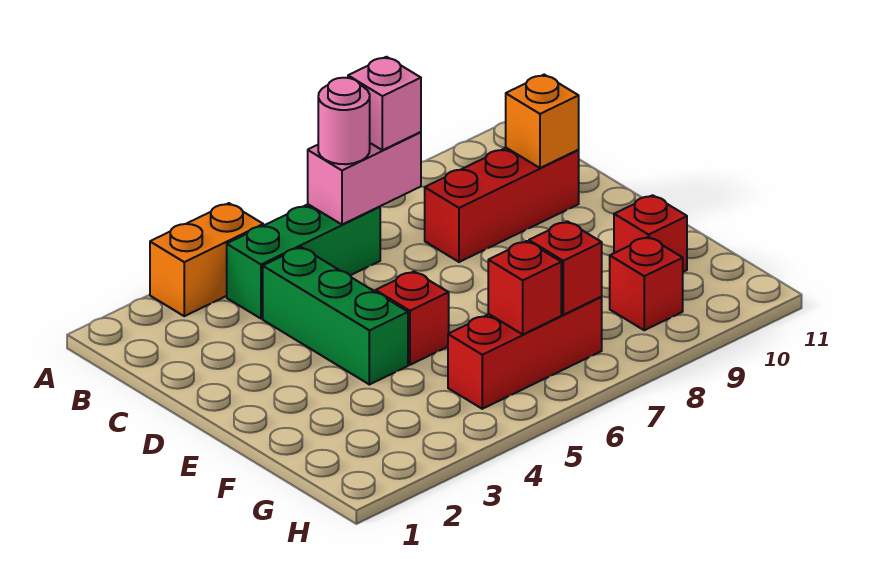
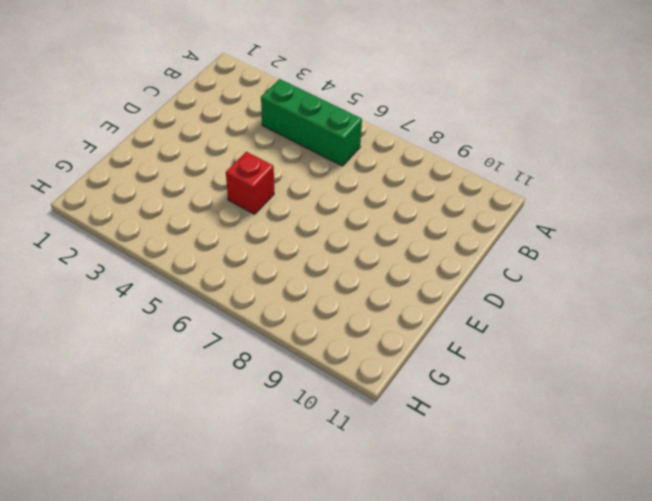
none -> orange 1x2 brick [150,203,263,316]
none -> green 1x3 brick [263,247,408,385]
none -> red 1x3 brick [425,148,579,262]

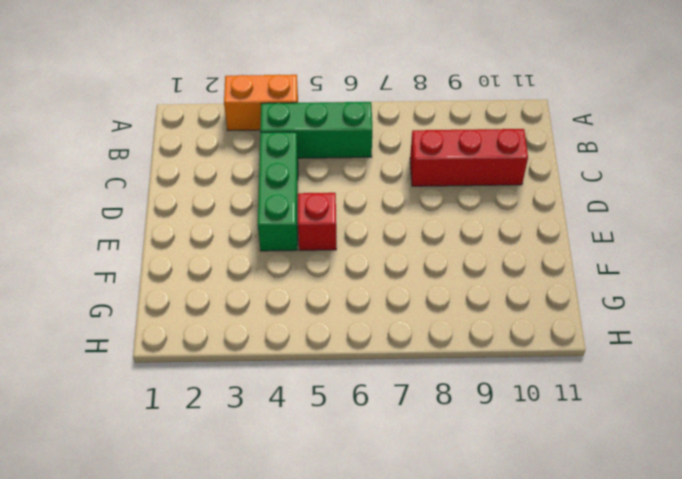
none -> red 1x1 brick [614,195,687,272]
none -> red 1x3 brick [448,297,602,409]
none -> red 1x1 brick [610,237,683,330]

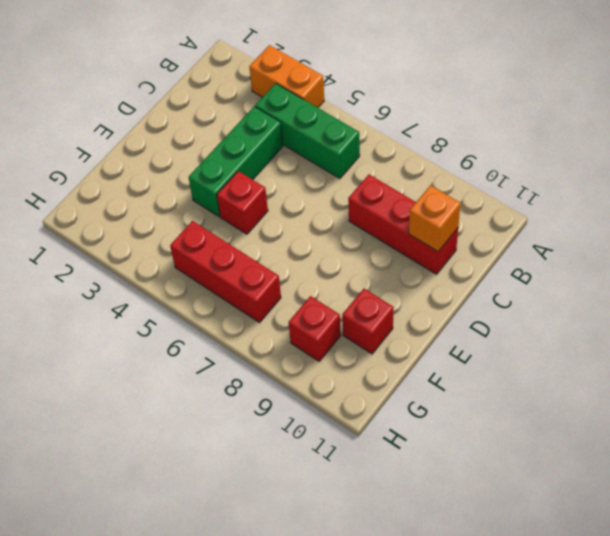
none -> pink 1x2 brick [308,132,421,225]
none -> red 1x1 brick [488,241,561,334]
none -> red 1x1 brick [529,221,602,315]

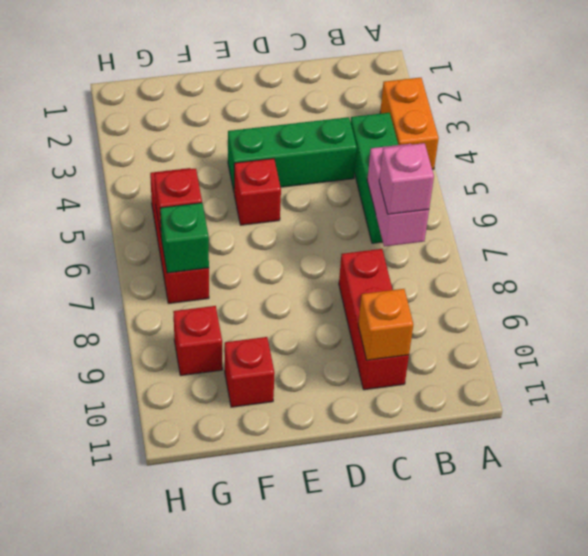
green 1x1 brick [160,203,209,273] -> red 1x1 brick [529,221,602,315]
none -> pink 1x1 round brick [318,78,370,164]

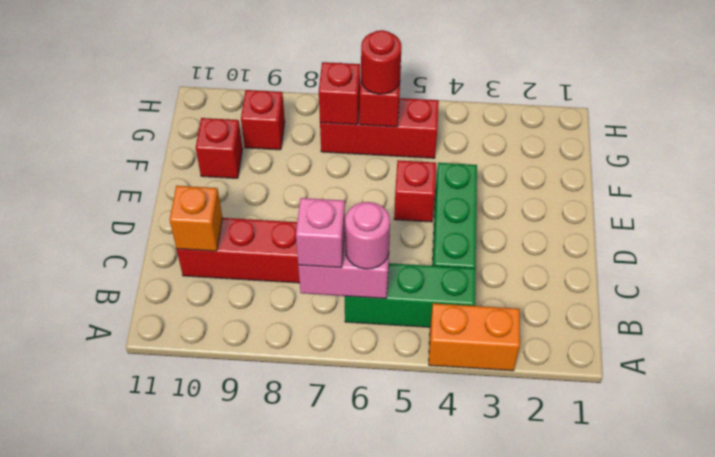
red 1x1 round brick [361,30,401,94] -> none

